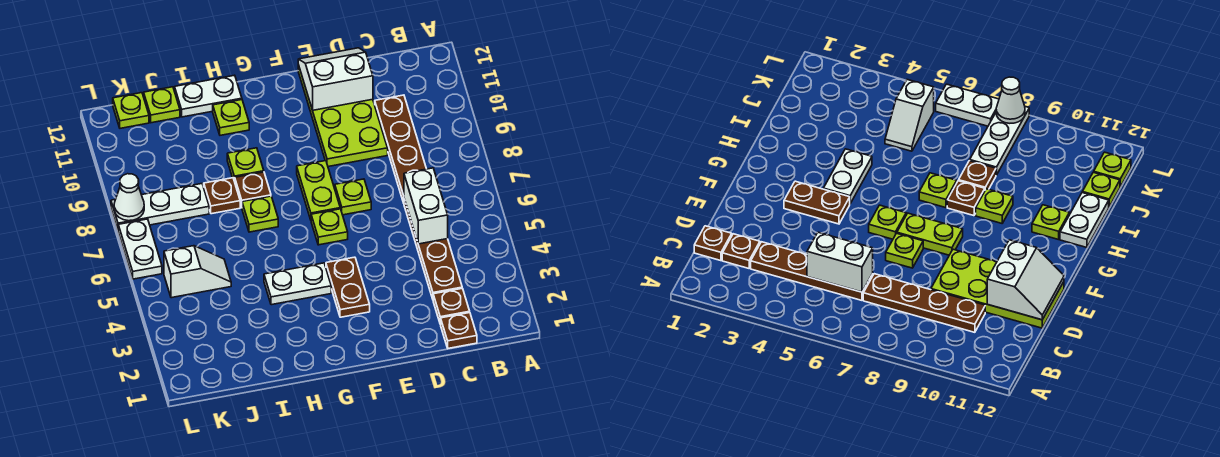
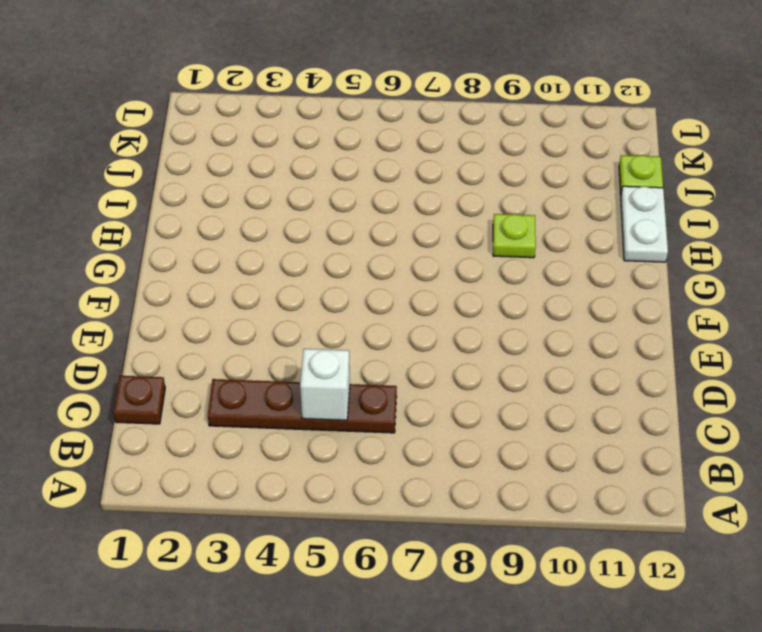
white 1x1 brick [300,349,350,420] -> white 1x2 brick [404,168,448,244]
none -> brown 1x1 plate [433,288,470,324]
none -> brown 1x4 plate [375,95,426,203]
none -> lime 2x4 plate [298,65,388,167]

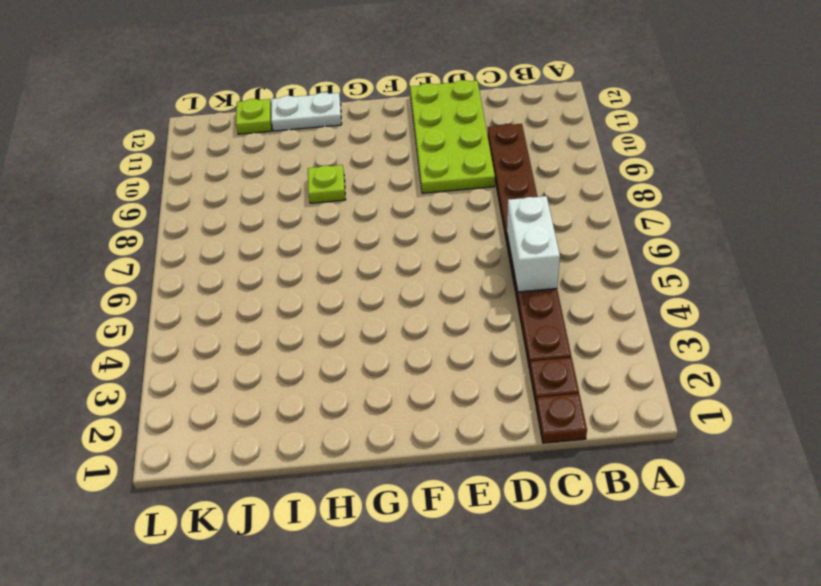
none -> lime 1x1 plate [335,179,371,215]
none -> brown 1x2 plate [326,257,370,317]
none -> lime 1x1 plate [311,209,348,245]

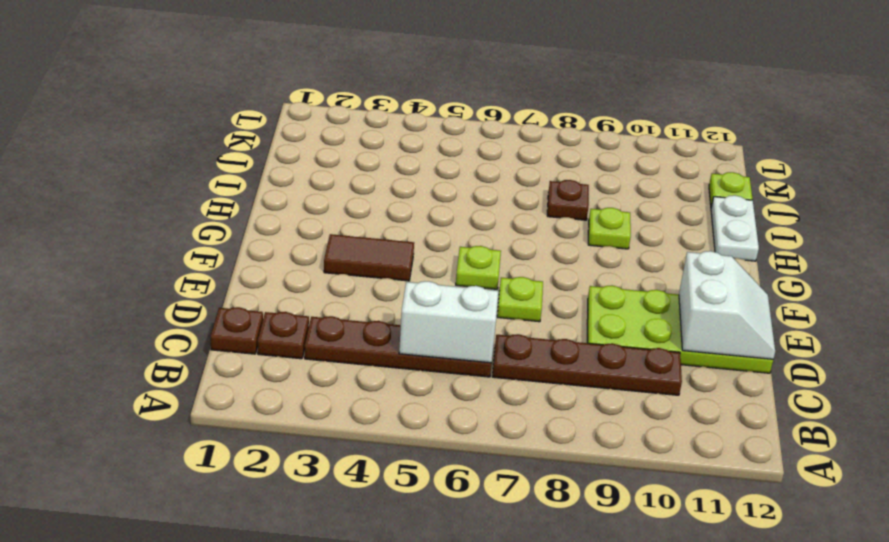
brown 1x2 tile [324,234,414,281] -> brown 1x2 plate [326,257,370,317]
none -> lime 1x2 plate [297,161,340,220]
none -> white 1x2 plate [264,263,331,305]
none -> lime 1x1 plate [242,196,278,232]

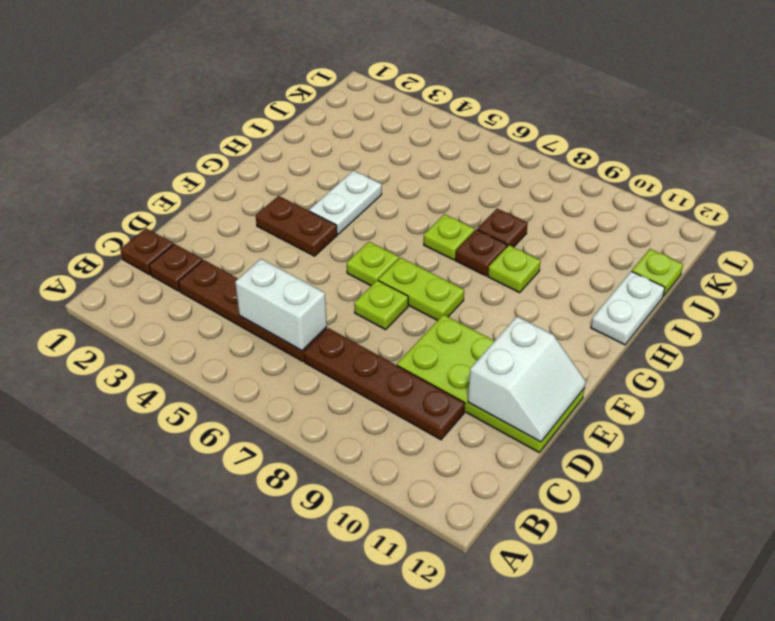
none -> lime 1x1 plate [213,100,249,135]
none -> white 1x2 slope [164,246,231,298]
none -> white 1x3 plate [111,184,209,229]

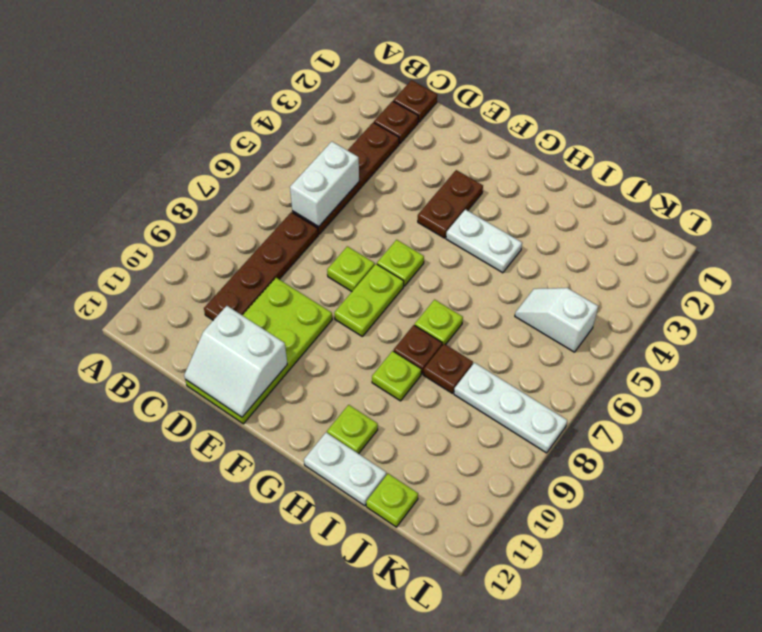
none -> lime 1x1 plate [113,93,149,128]
none -> white 1x2 plate [118,219,162,279]
none -> white 1x1 cone [114,174,144,221]

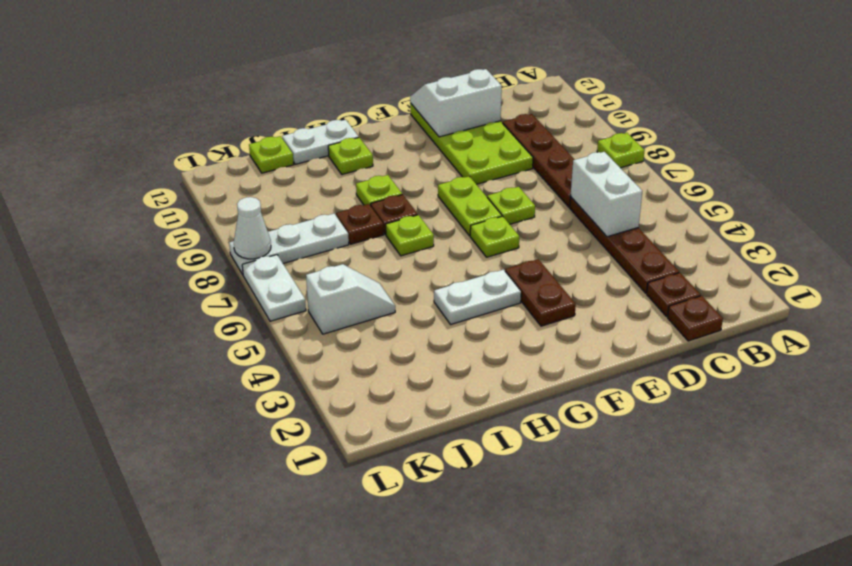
lime 1x1 plate [597,133,645,168] -> lime 1x1 plate moved to [113,93,149,128]

